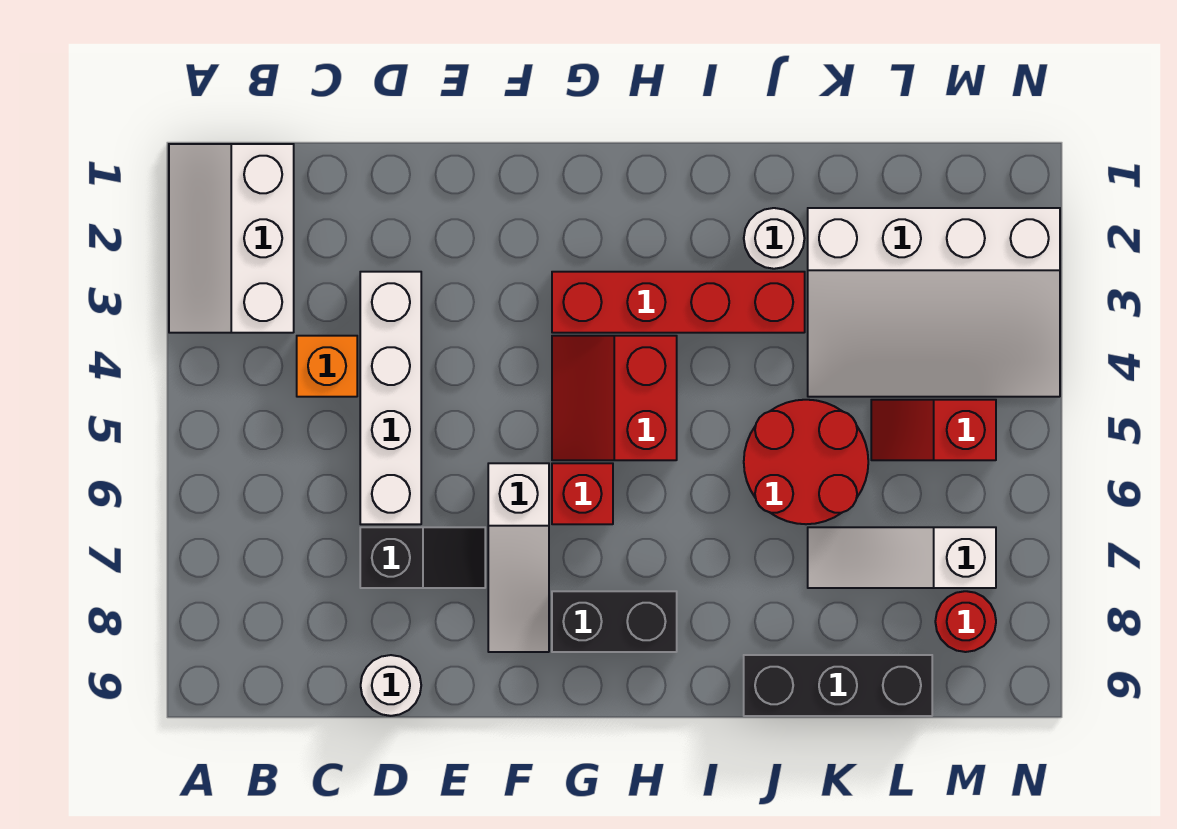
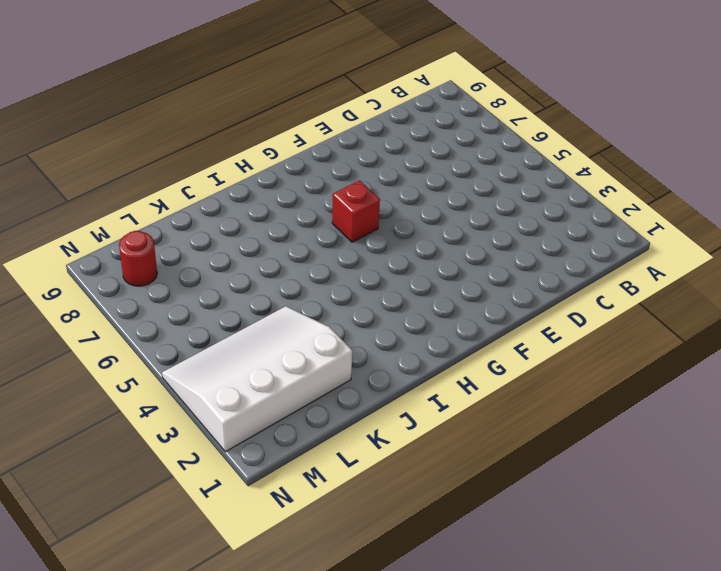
none -> white 2x3 slope [169,144,294,333]
none -> orange 1x1 brick [297,336,357,397]
none -> white 1x4 brick [360,272,421,524]

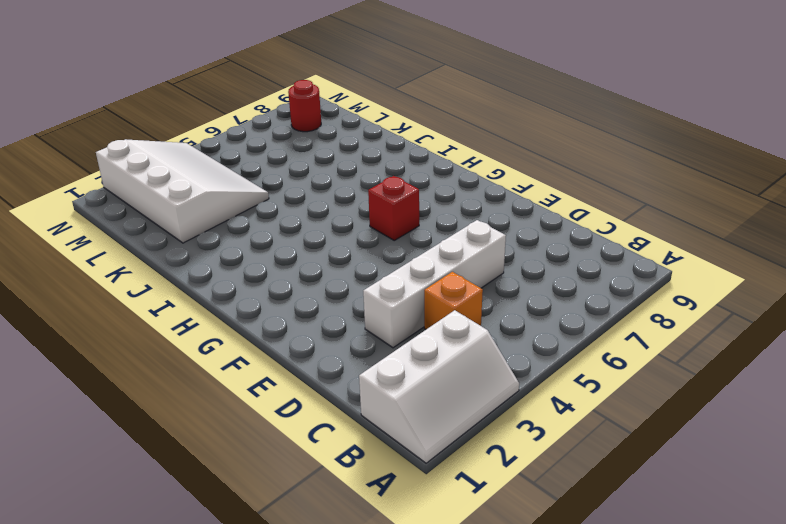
none -> black 1x2 slope [360,527,485,588]
none -> white 1x1 round brick [361,655,421,716]
none -> white 1x3 slope [488,463,549,652]

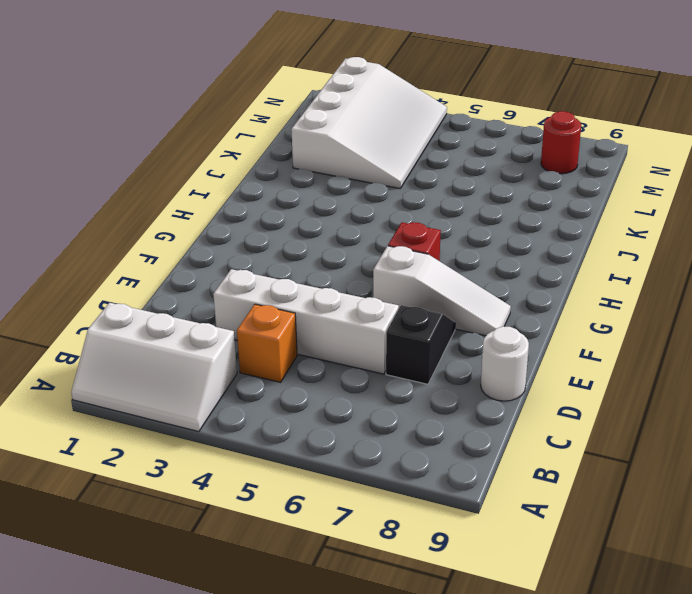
none -> red 1x4 brick [552,272,805,333]
none -> red 2x2 slope [552,336,677,460]
none -> black 1x2 brick [552,591,677,652]

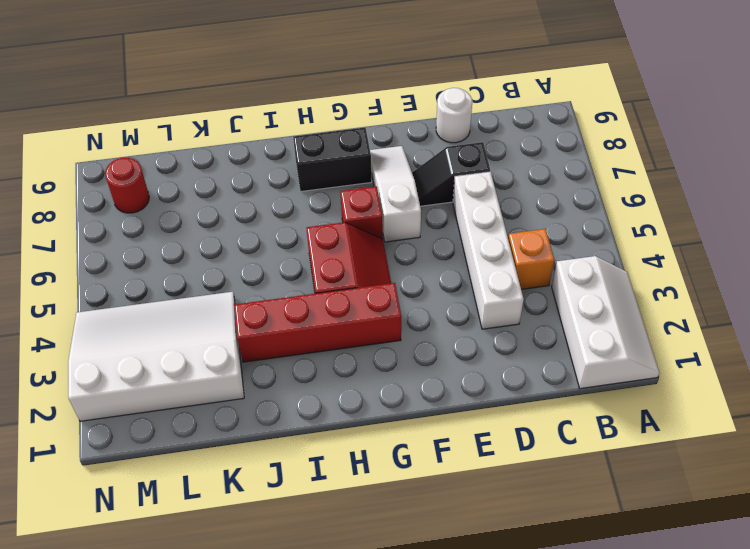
none -> white 1x1 round brick [744,208,805,269]
none -> red 2x2 round brick [744,400,868,524]
none -> black 1x3 brick [744,655,932,716]

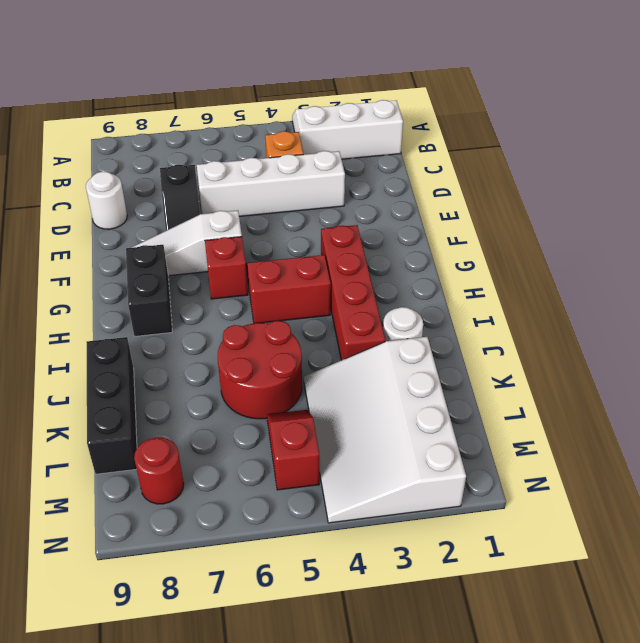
none -> white 1x3 slope [808,527,996,588]

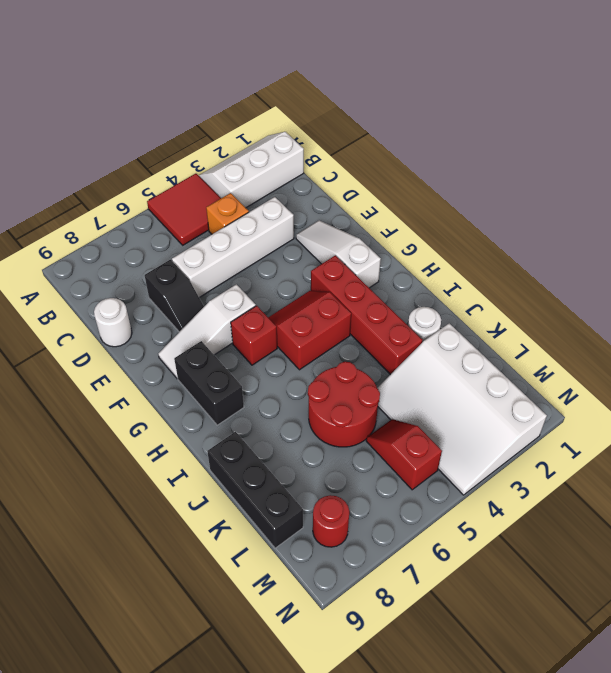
red 2x2 tile [147,174,221,245] -> none
white 1x3 slope [296,220,381,288] -> white 1x3 slope moved to [808,527,996,588]

